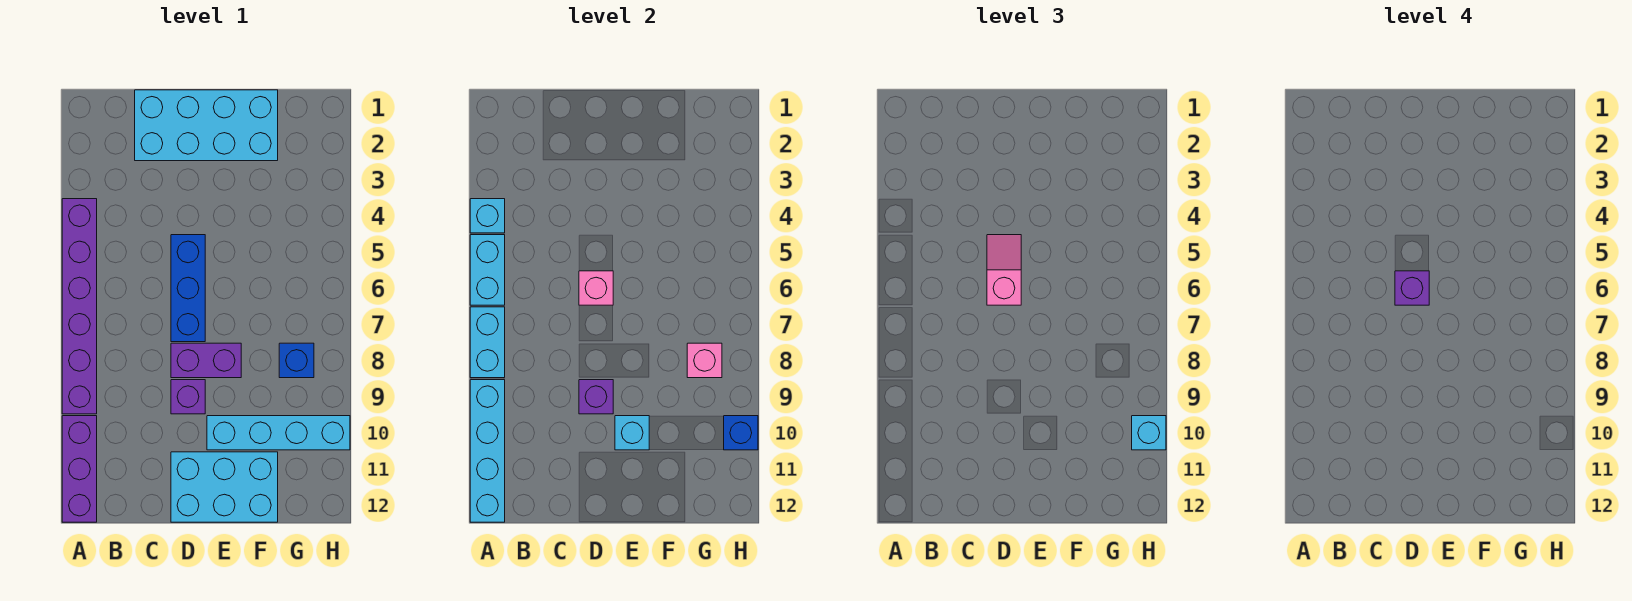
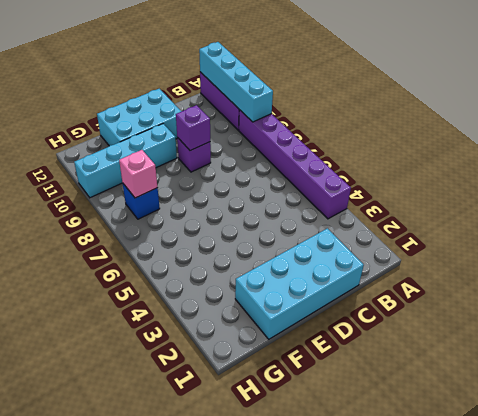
none -> blue 1x3 brick [171,235,205,342]
none -> purple 1x2 brick [171,343,241,378]
none -> cyan 1x1 brick [470,199,505,233]

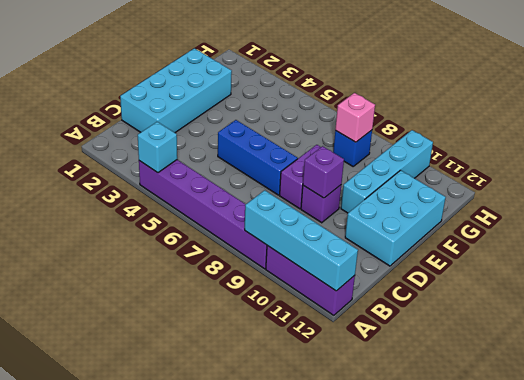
none -> cyan 1x2 brick [470,235,505,305]
none -> cyan 1x2 brick [470,307,505,378]
none -> pink 1x1 brick [579,271,613,305]

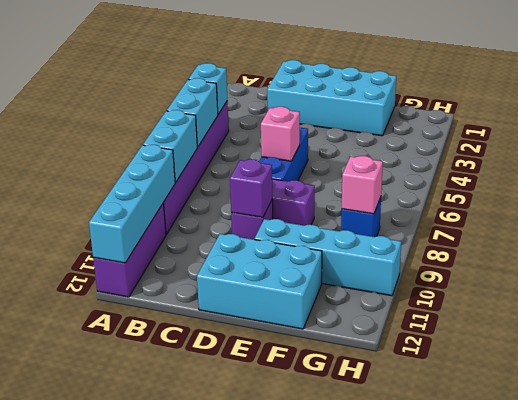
none -> cyan 1x1 brick [615,416,649,450]
none -> blue 1x1 brick [724,416,758,450]
none -> pink 1x2 slope [987,235,1021,305]

